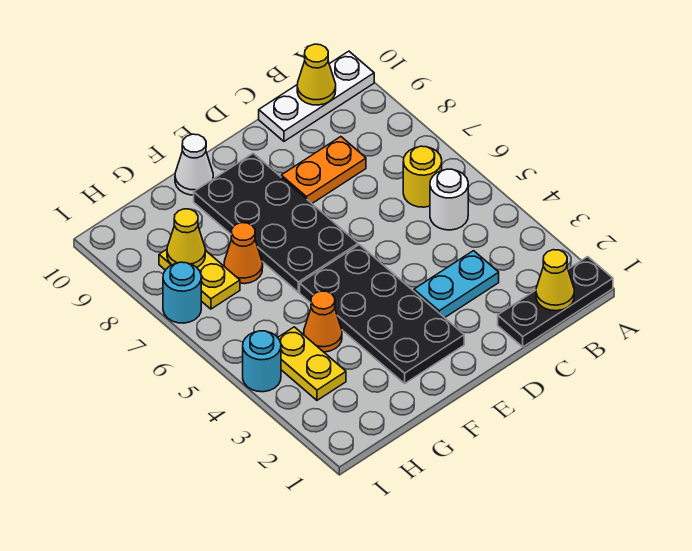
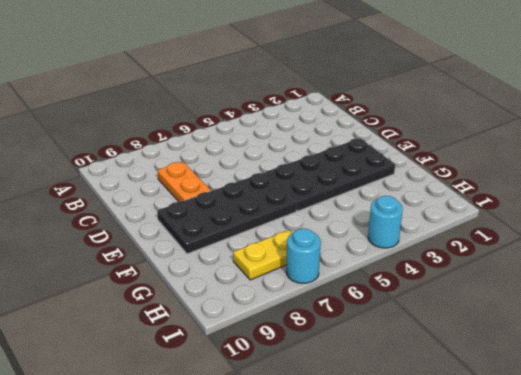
none -> black 1x3 plate [498,257,613,347]
none -> white 1x3 plate [259,51,374,141]
none -> white 1x1 round brick [430,169,468,230]

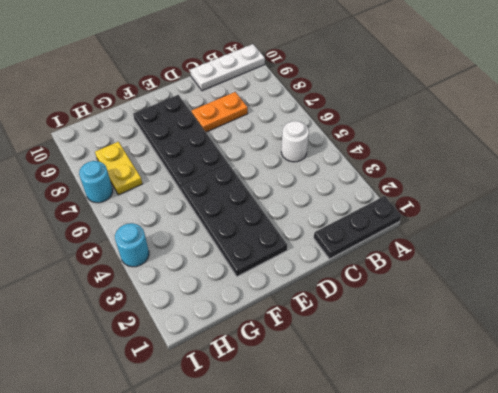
none -> yellow 1x1 round brick [403,146,442,207]
none -> cyan 1x2 plate [414,251,499,318]
none -> white 1x1 cone [175,134,213,195]

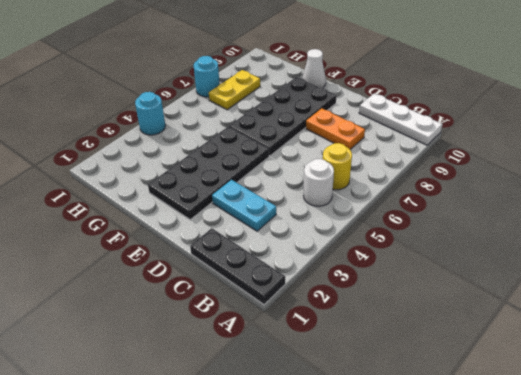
none -> orange 1x1 cone [304,291,342,352]
none -> orange 1x1 cone [224,223,263,284]
none -> yellow 1x2 plate [278,327,346,400]

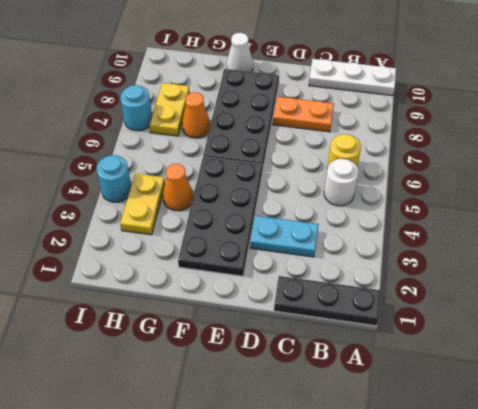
none -> yellow 1x1 cone [536,250,574,311]
none -> yellow 1x1 cone [297,44,336,105]
none -> yellow 1x1 cone [167,209,205,267]

